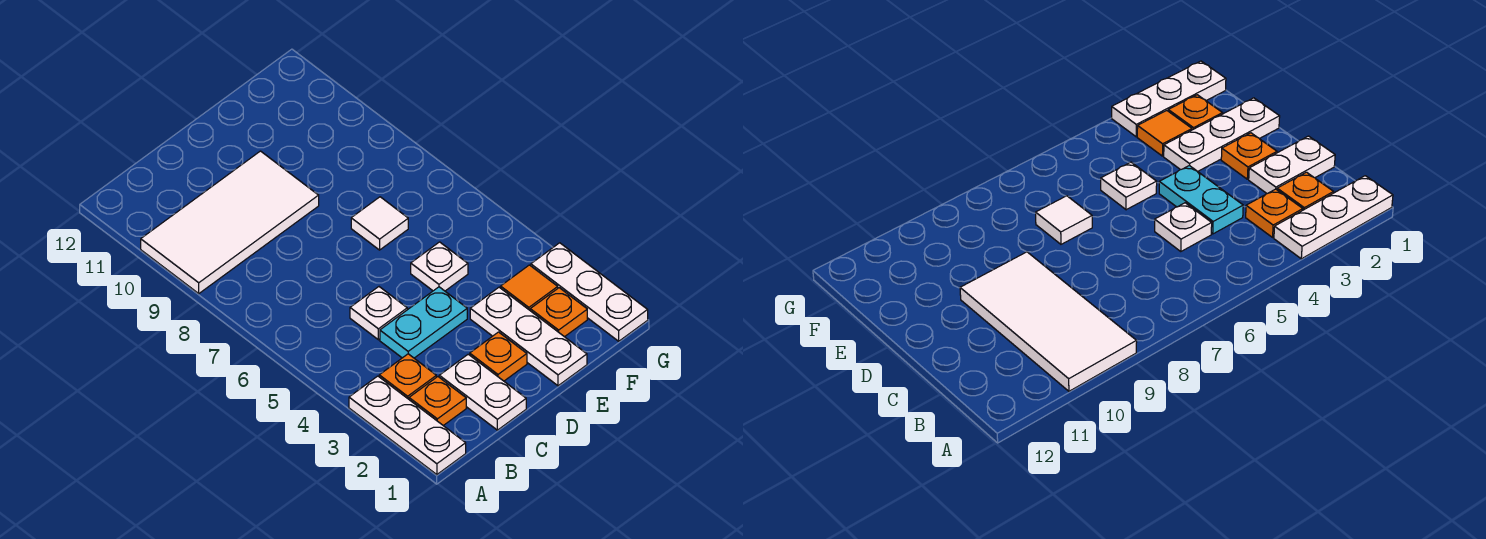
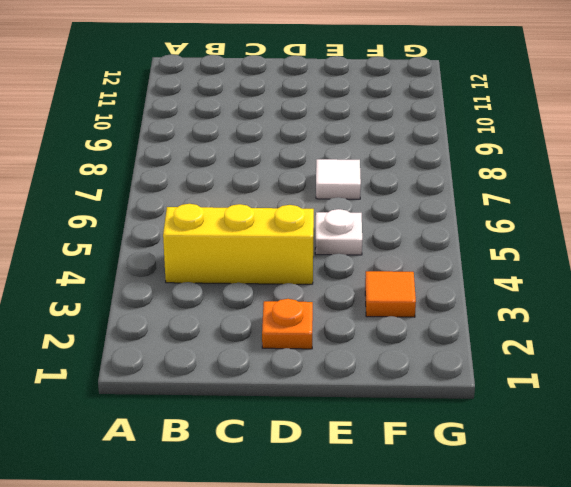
yellow 1x3 brick [163,204,314,284] -> cyan 1x2 plate [380,287,467,358]
none -> white 1x3 plate [349,376,466,475]
none -> white 2x4 tile [141,151,319,293]
none -> orange 1x1 plate [409,377,466,426]

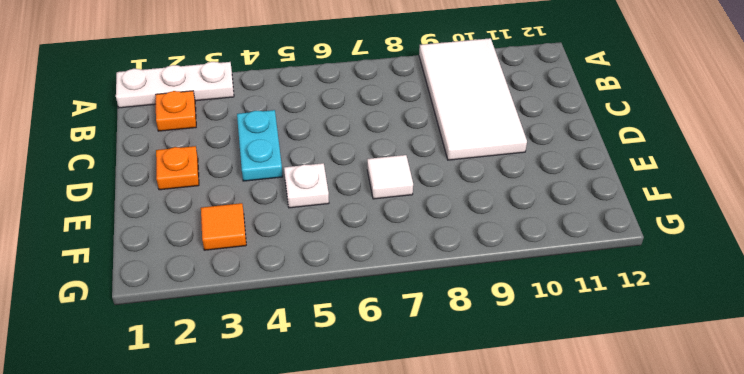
none -> orange 1x1 plate [379,354,436,399]
none -> white 1x2 plate [439,354,526,430]
none -> white 1x1 plate [350,287,407,340]

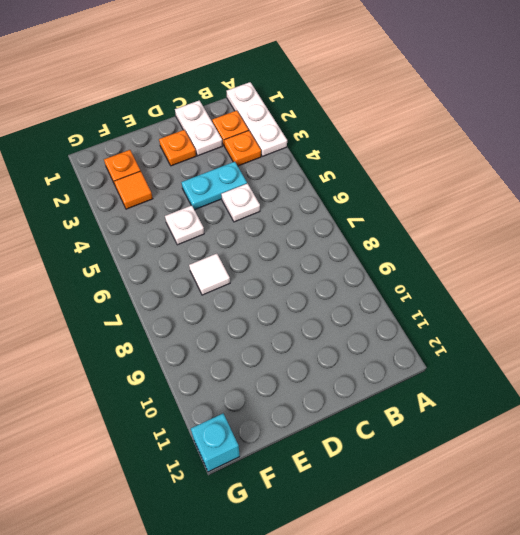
cyan 1x1 brick [191,414,240,472] -> none
none -> white 2x4 tile [141,151,319,293]
none -> white 1x3 plate [470,287,587,386]
none -> white 1x3 plate [531,243,648,341]

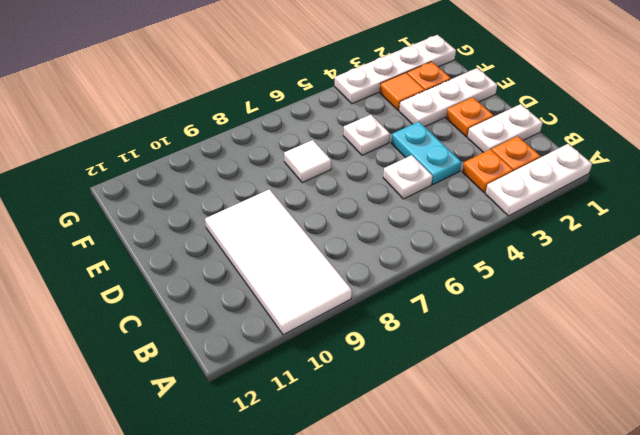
white 1x4 plate [335,35,456,104] -> white 1x3 plate [531,243,648,341]

